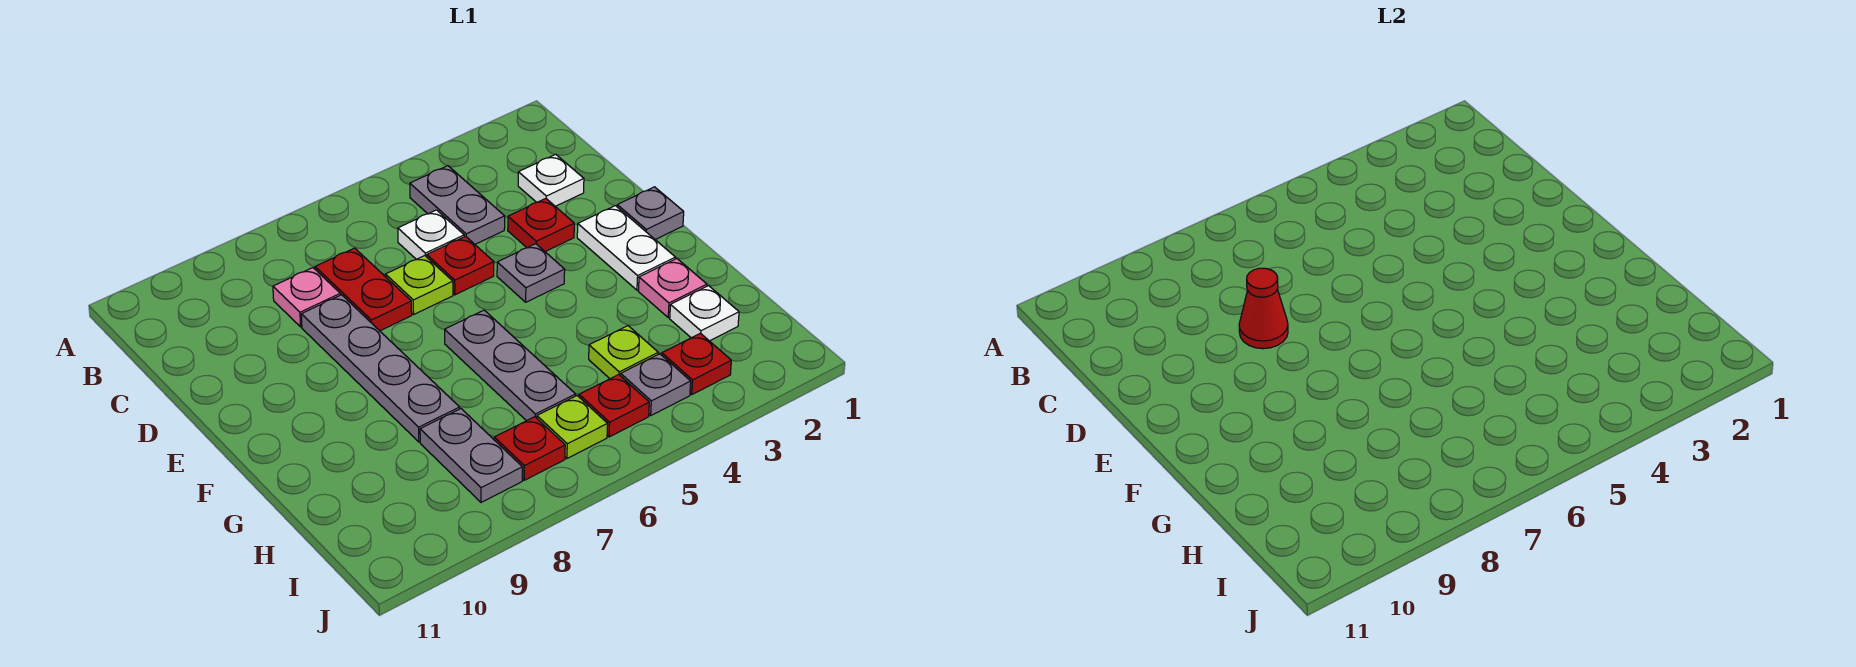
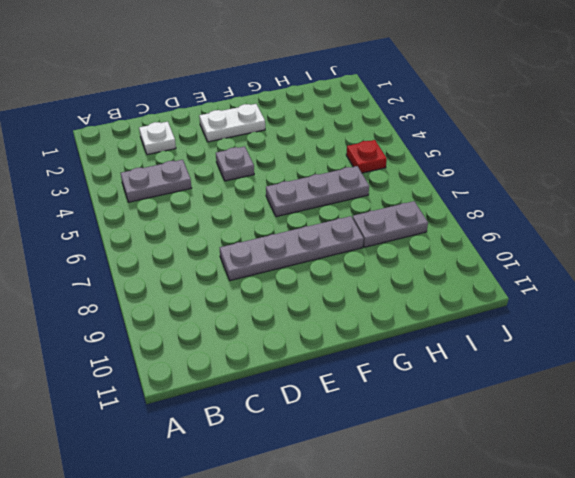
none -> white 1x1 plate [398,210,464,259]
none -> red 1x2 plate [315,248,412,331]
none -> pink 1x1 plate [273,268,340,327]

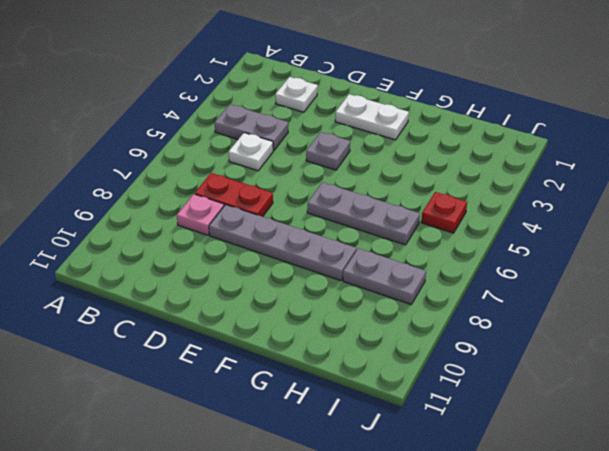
none -> red 1x1 plate [508,199,574,251]
none -> red 1x1 plate [427,236,494,295]
none -> lime 1x1 plate [385,256,453,314]

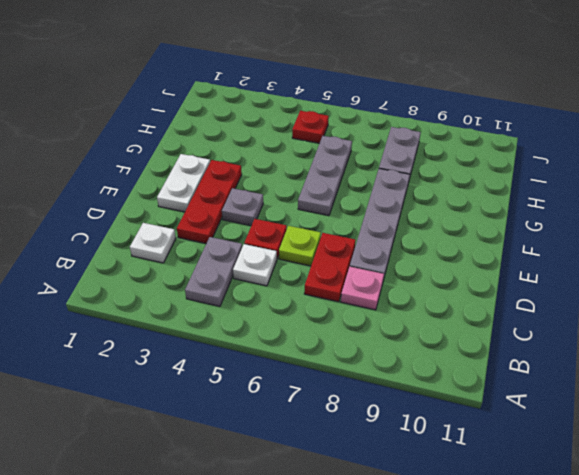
red 1x3 plate [177,160,242,243] -> red 1x1 plate [508,199,574,251]
none -> grey 1x1 plate [617,187,684,239]
none -> pink 1x1 plate [638,258,707,318]
none -> white 1x1 plate [670,286,739,341]

